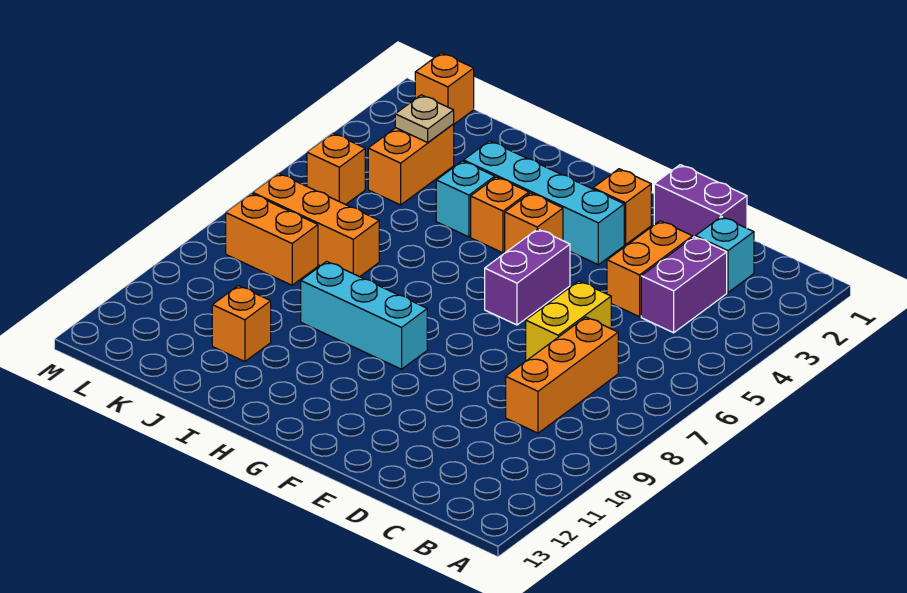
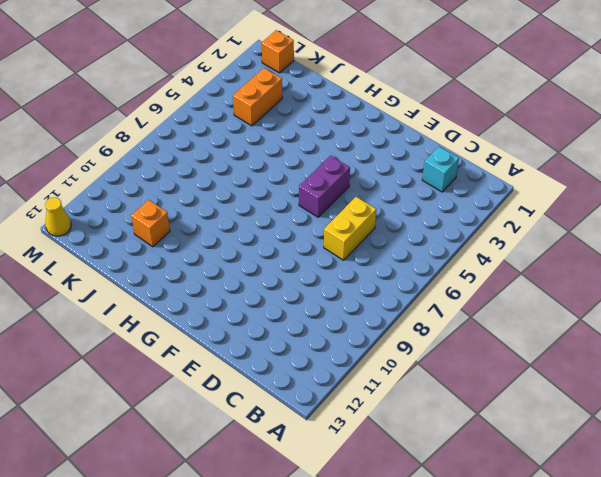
yellow 1x1 cone [45,197,71,236] -> none
none -> purple 1x2 brick [641,237,727,333]
none -> orange 1x3 brick [506,317,618,433]
none -> purple 1x2 brick [654,165,747,237]

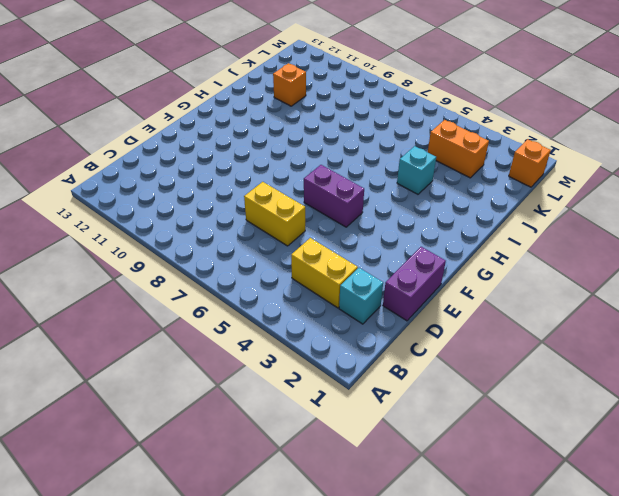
yellow 1x2 brick [291,238,358,308] -> purple 1x2 brick [641,237,727,333]
none -> orange 1x3 brick [506,317,618,433]
none -> orange 1x2 brick [607,221,693,317]
none -> orange 1x1 brick [593,169,651,245]

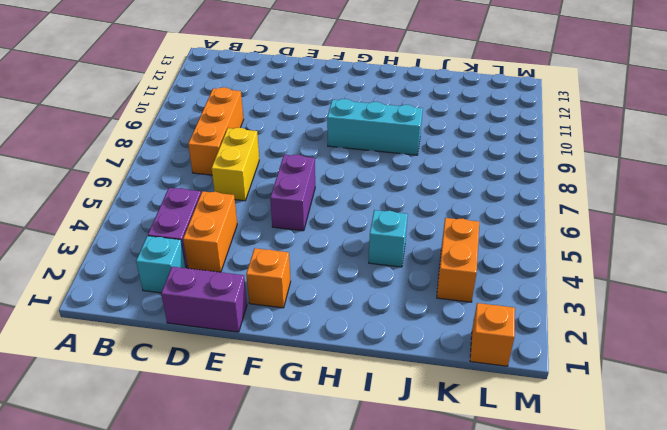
none -> cyan 1x4 brick [464,141,624,265]
none -> orange 1x1 brick [505,193,563,253]
none -> orange 1x1 brick [471,177,529,253]

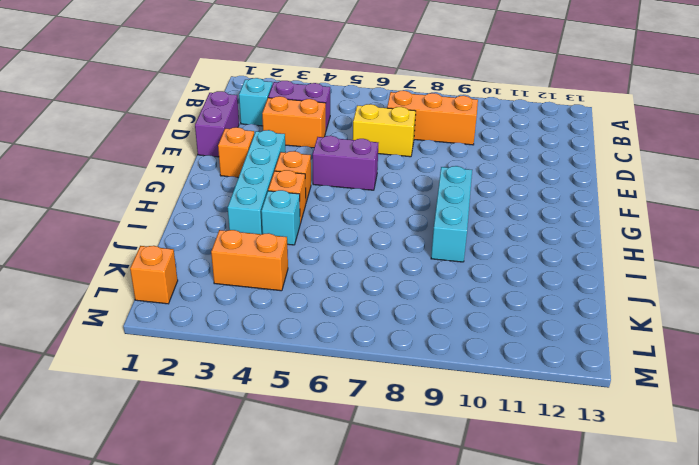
none -> orange 1x3 brick [253,173,379,277]
none -> orange 1x1 brick [212,286,271,362]
none -> orange 1x2 brick [226,193,318,285]

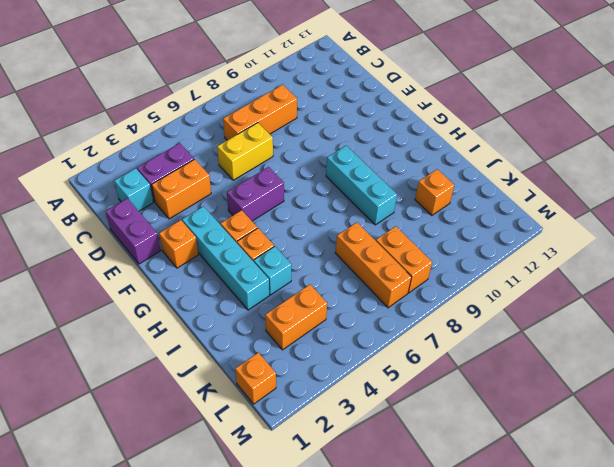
none -> orange 1x1 brick [307,133,365,205]
none -> tan 1x1 plate [395,95,454,142]

